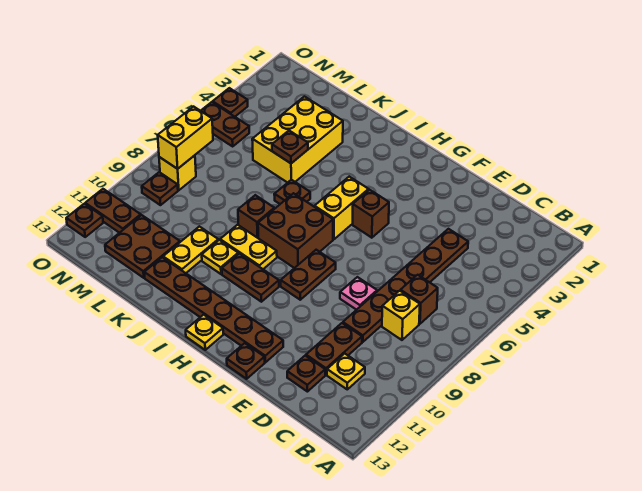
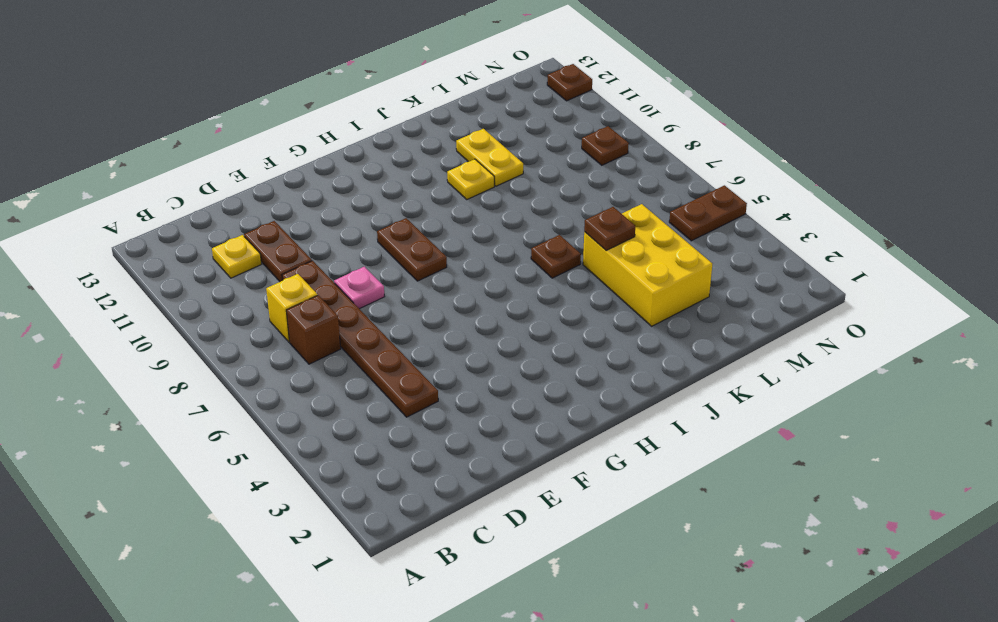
none -> brown 1x1 plate [287,356,325,392]
none -> brown 1x6 plate [144,257,283,362]
none -> brown 1x1 plate [227,343,265,379]
none -> brown 1x1 brick [353,190,389,238]

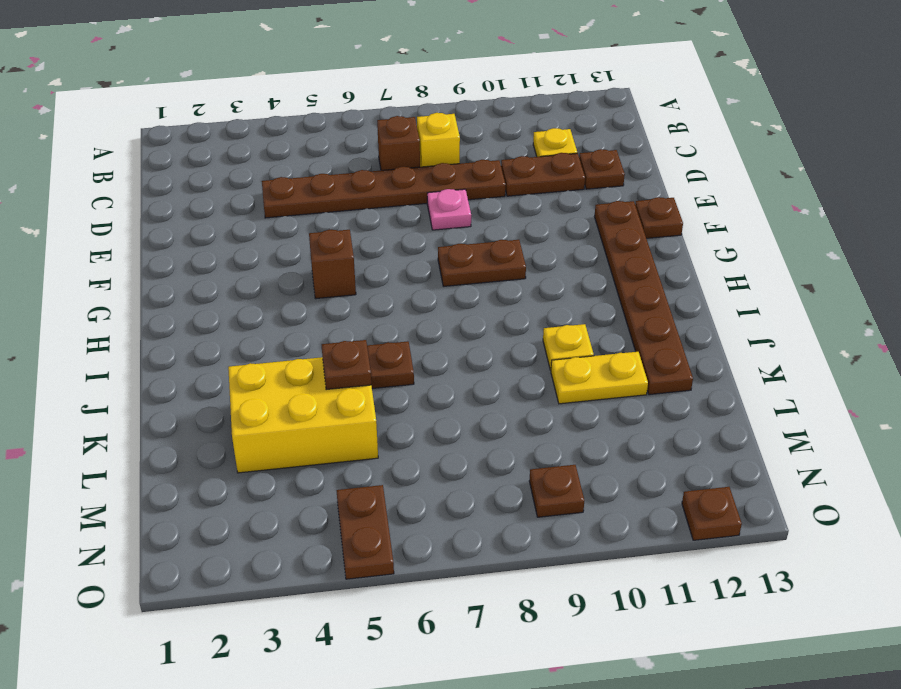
none -> yellow 1x2 brick [315,177,369,240]
none -> brown 2x2 brick [258,193,333,268]
none -> brown 1x2 plate [222,253,279,302]
none -> yellow 1x1 plate [186,315,223,350]

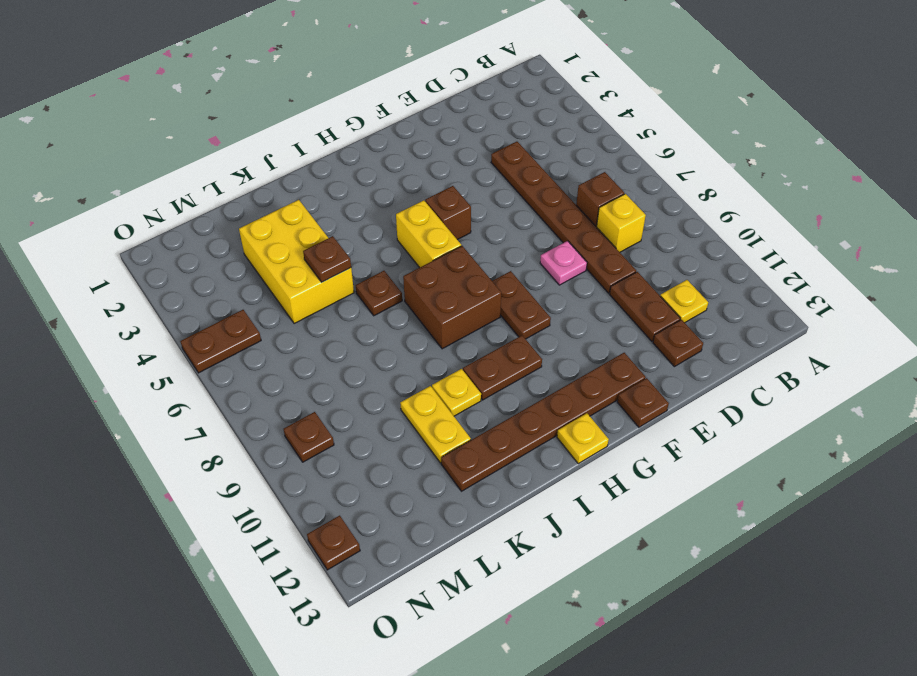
none -> yellow 1x2 plate [220,225,277,269]
none -> brown 1x1 brick [238,195,274,238]
none -> brown 2x2 plate [105,215,180,278]
none -> yellow 1x1 brick [159,155,196,190]

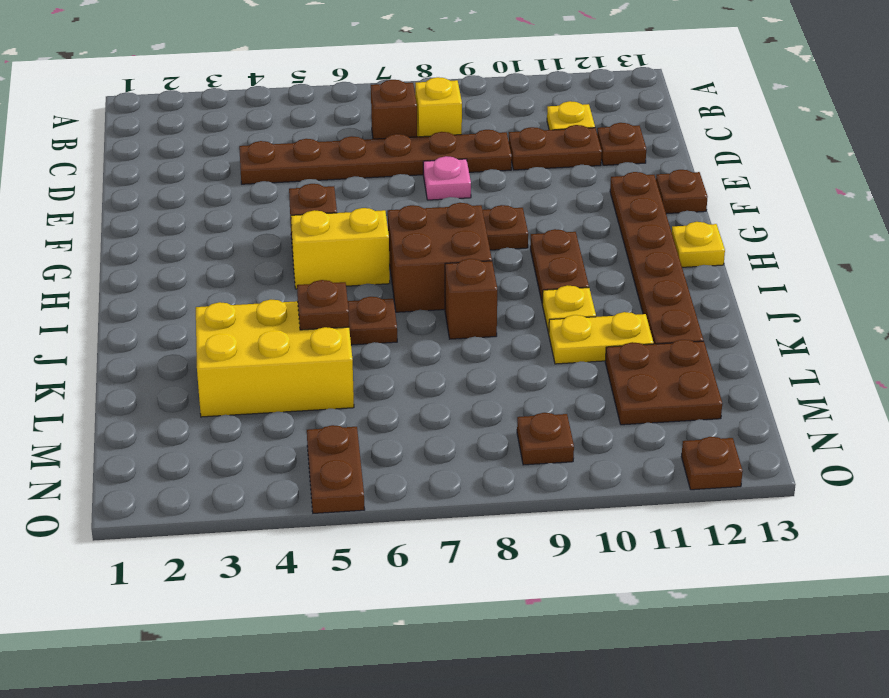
none -> yellow 1x2 plate [220,225,277,269]
none -> yellow 1x1 brick [159,155,196,190]
none -> brown 1x2 plate [85,189,141,233]
none -> brown 1x1 plate [213,88,248,117]

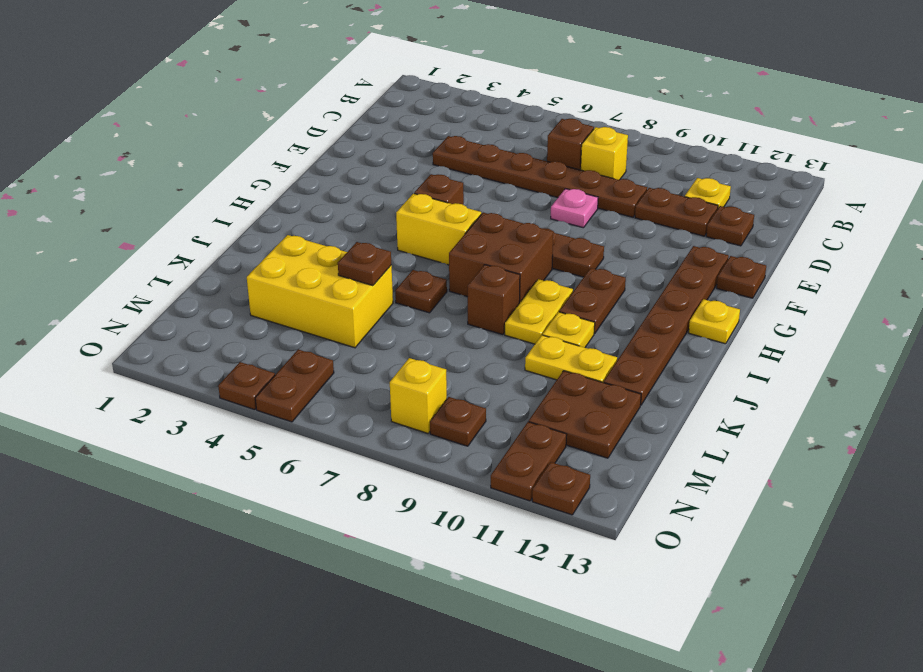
none -> yellow 1x2 brick [158,107,213,169]

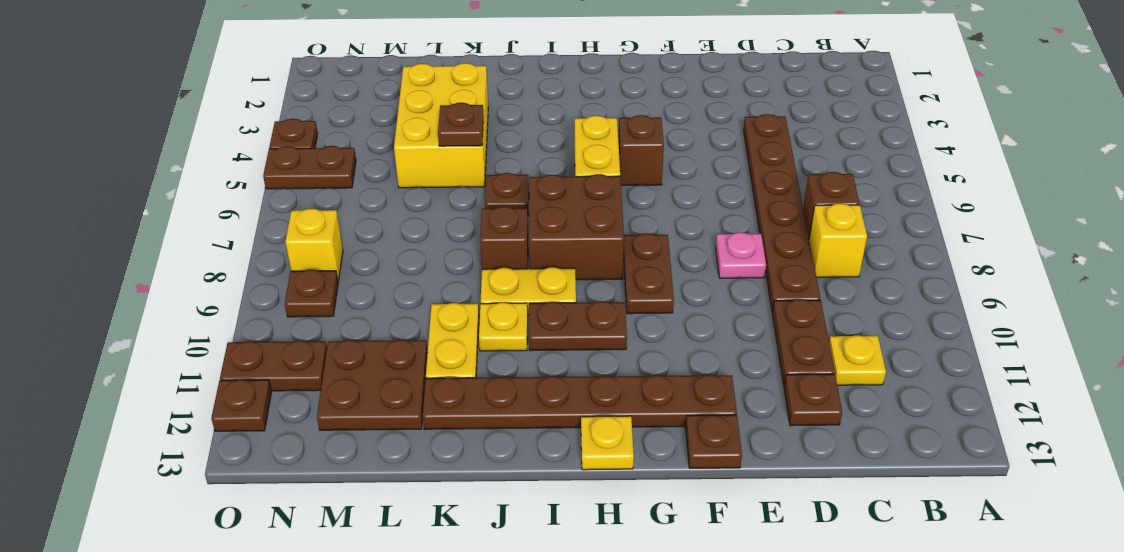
none -> yellow 1x2 brick [158,107,213,169]

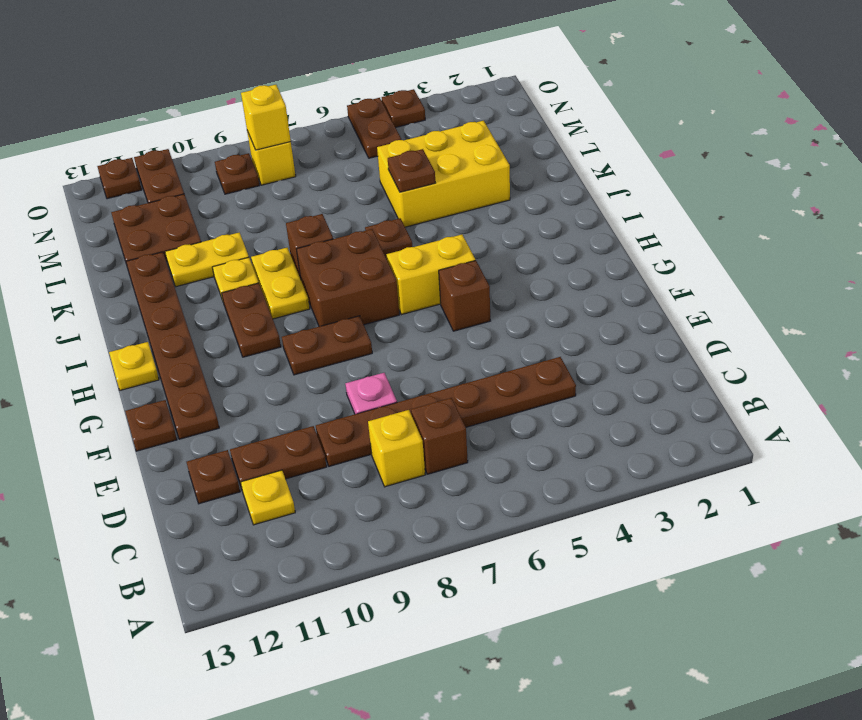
yellow 1x1 brick [241,85,291,150] -> yellow 1x2 brick [158,107,213,169]

